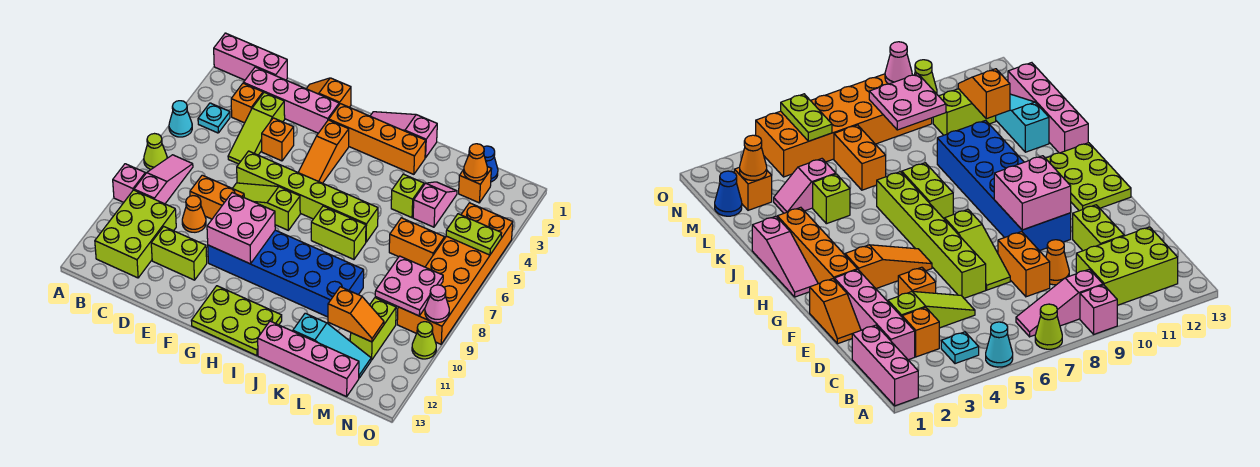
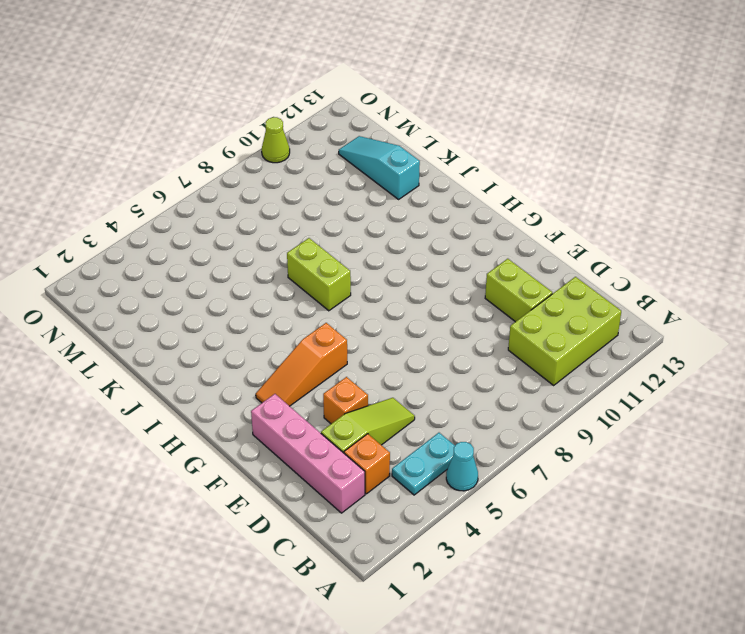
cyan 1x2 plate [392,433,455,495] -> cyan 1x1 plate [198,103,230,133]
orange 1x3 slope [256,323,347,406] -> orange 1x3 slope turned to [298,120,349,183]
none -> pink 1x3 brick [214,33,287,80]
none -> lime 1x1 cone [144,134,167,169]
none -> pink 1x1 brick [113,164,145,202]
none -> pink 1x3 slope [134,155,193,204]

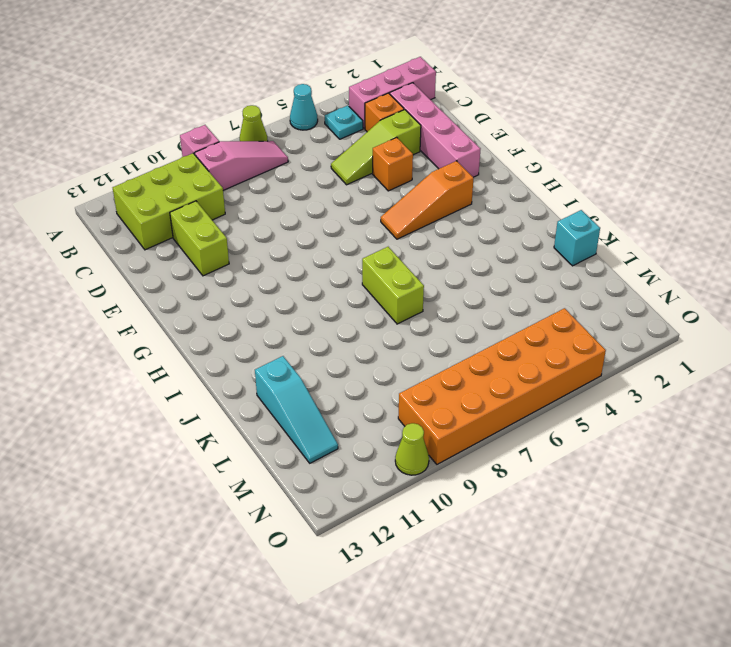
pink 1x3 brick [349,57,436,129] -> pink 1x3 brick turned to [214,33,287,80]
cyan 1x1 brick [554,210,600,266] -> none
none -> orange 1x2 brick [190,175,244,219]
none -> orange 1x1 cone [182,196,206,232]
none -> orange 1x2 slope [306,78,351,107]
none -> lime 1x6 brick [237,151,378,242]

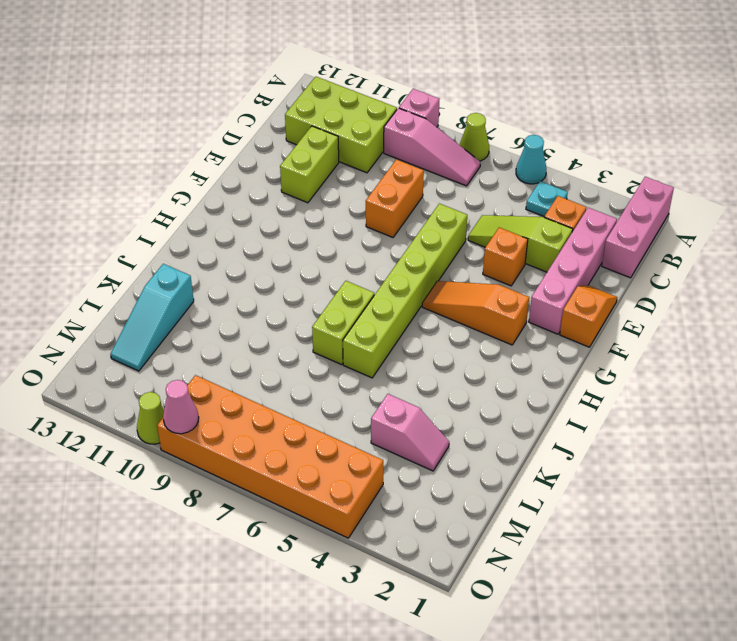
none -> orange 1x1 cone [182,196,206,232]
none -> lime 1x3 slope [233,183,300,230]
none -> blue 2x6 brick [208,230,364,317]
none -> orange 1x4 brick [329,104,426,174]

